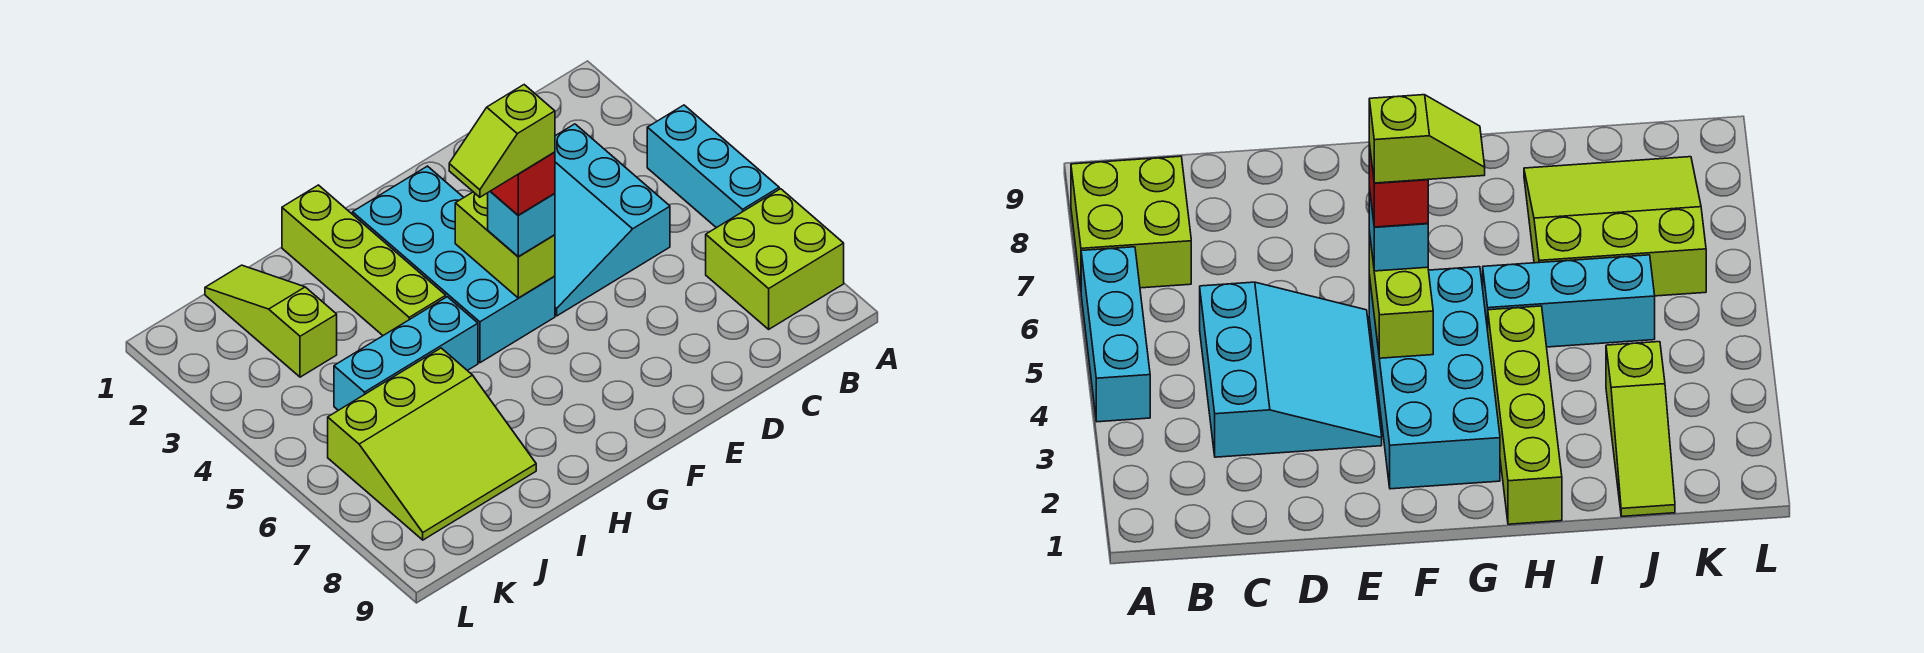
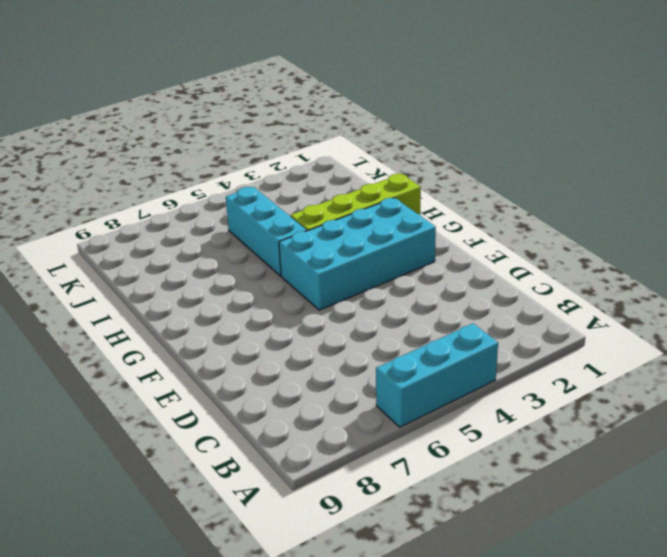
none -> lime 2x2 brick [706,189,844,329]
none -> cyan 3x3 slope [555,124,670,316]
none -> lime 3x3 slope [328,348,536,540]

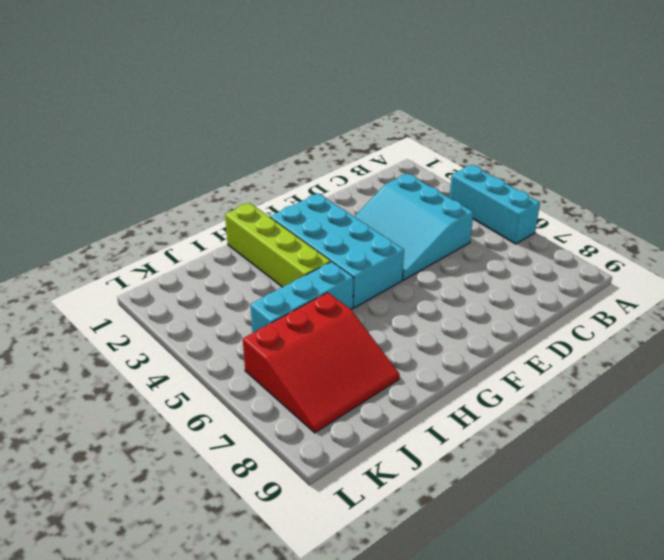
red 3x3 slope [243,292,399,433] -> lime 3x3 slope [328,348,536,540]
none -> lime 2x2 brick [706,189,844,329]
none -> lime 1x3 slope [205,265,337,377]
none -> lime 1x2 brick [455,192,555,298]

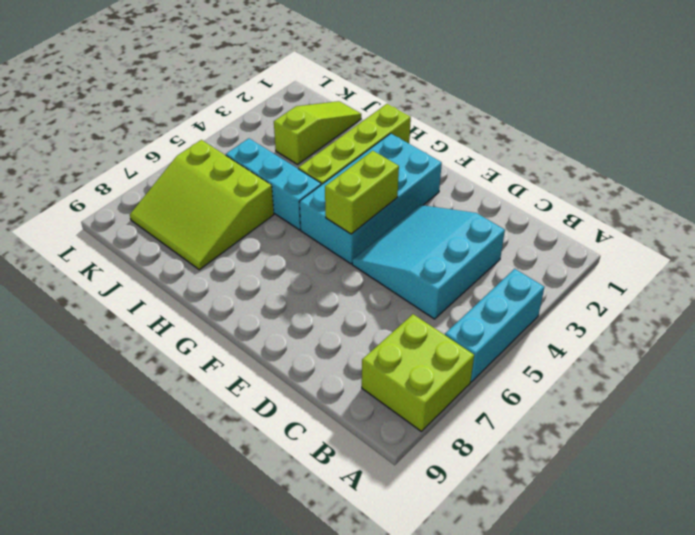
none -> cyan 1x1 brick [488,191,555,257]
none -> red 1x1 brick [491,152,555,215]
none -> lime 1x2 slope [449,85,555,197]

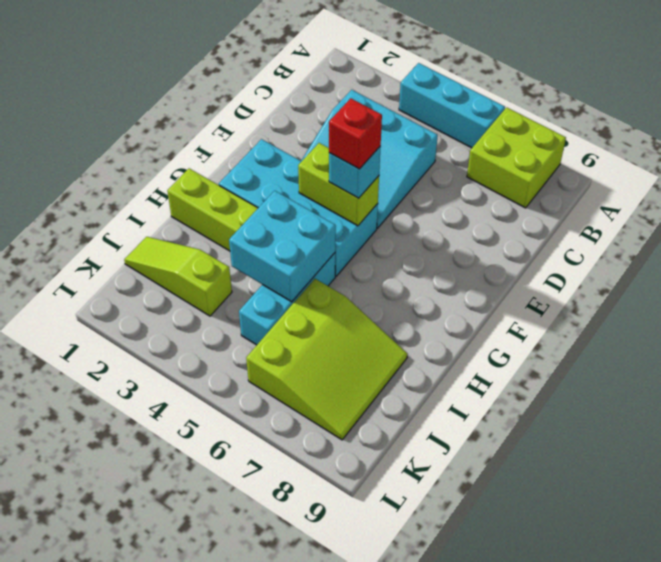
cyan 2x2 brick [229,191,336,302] -> none
none -> lime 1x2 slope [449,85,555,197]

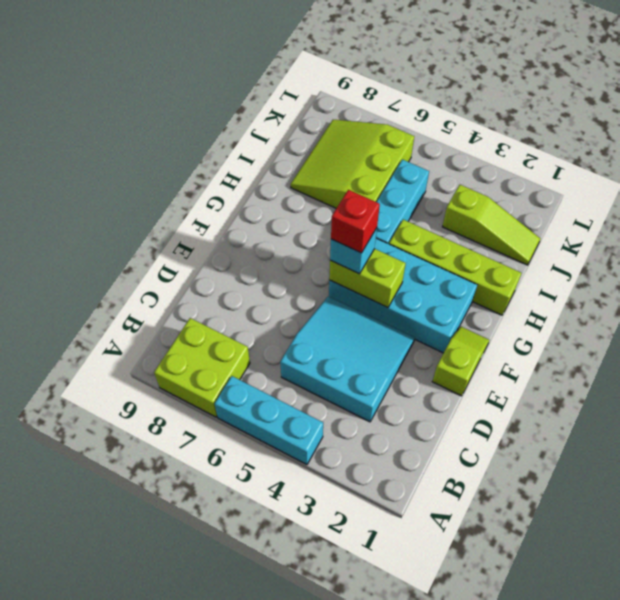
lime 1x2 slope [432,327,489,396] -> lime 1x2 slope moved to [449,85,555,197]

